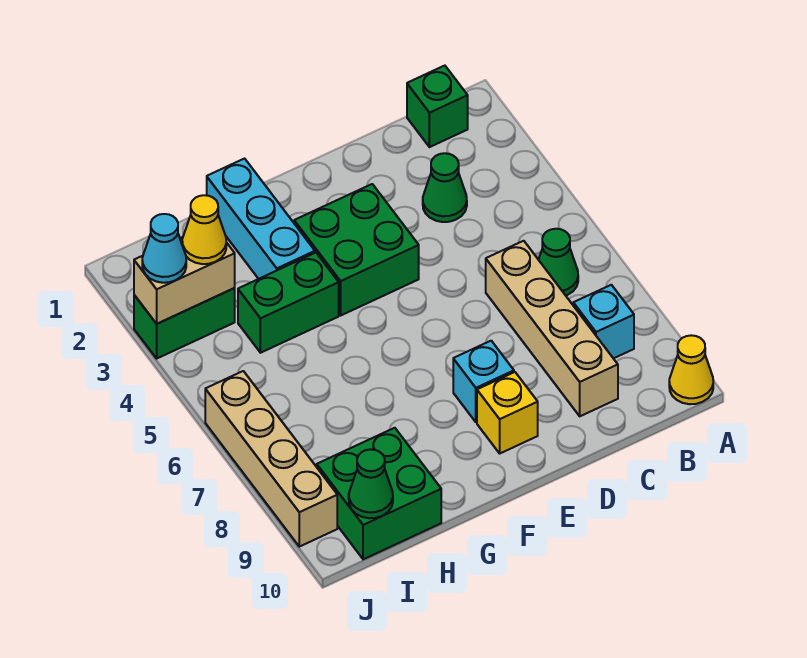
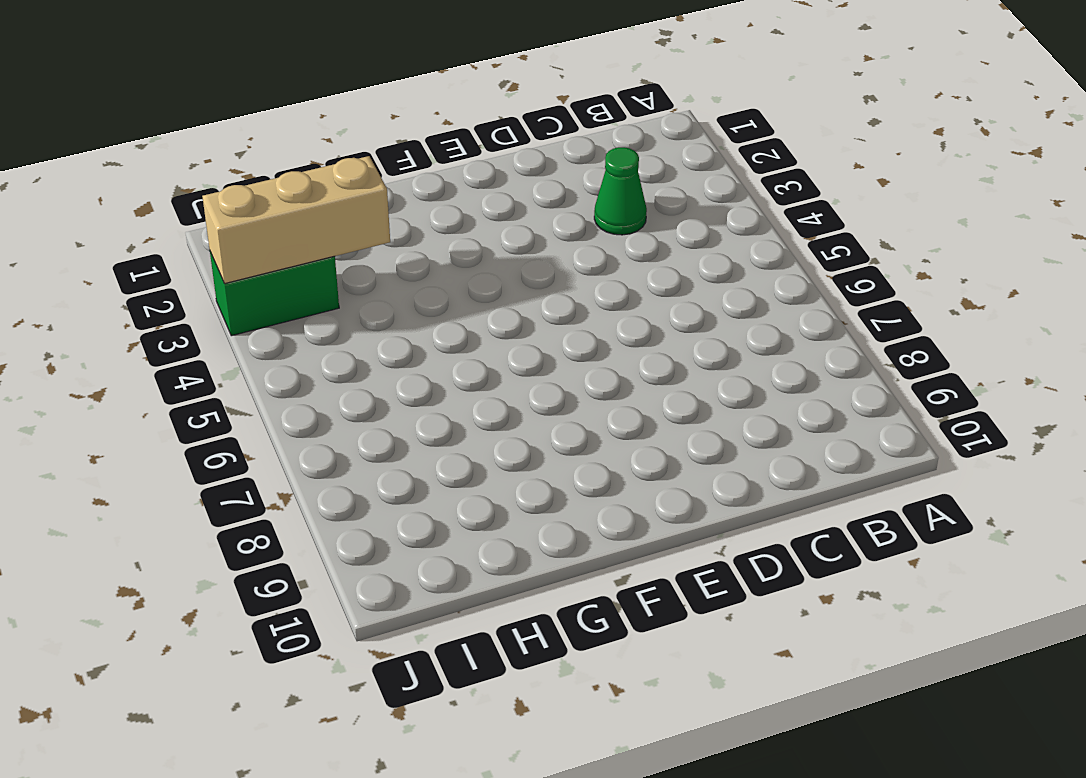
tan 1x3 brick [202,156,390,284] -> tan 1x2 brick [134,237,235,324]
none -> yellow 1x1 cone [669,335,713,404]
none -> green 1x1 brick [407,66,468,147]
none -> green 1x1 cone [538,229,578,295]

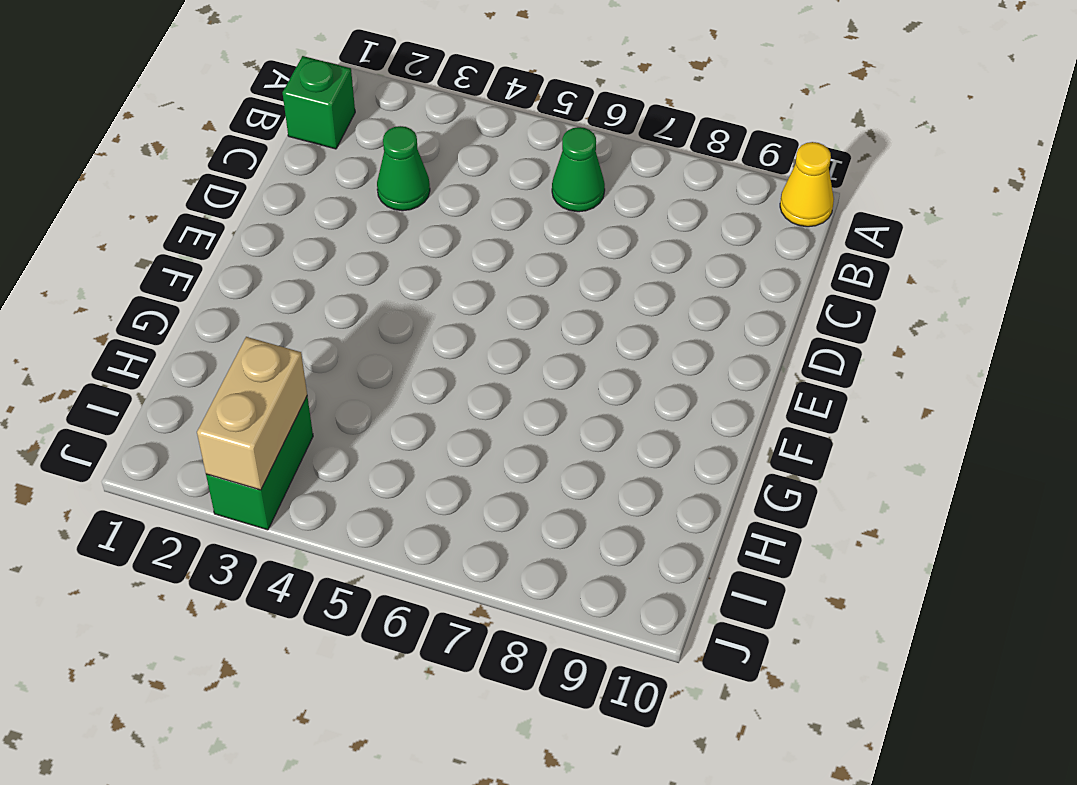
none -> cyan 1x1 brick [573,285,634,359]
none -> tan 1x4 brick [486,241,618,416]
none -> green 2x2 brick [294,184,419,315]

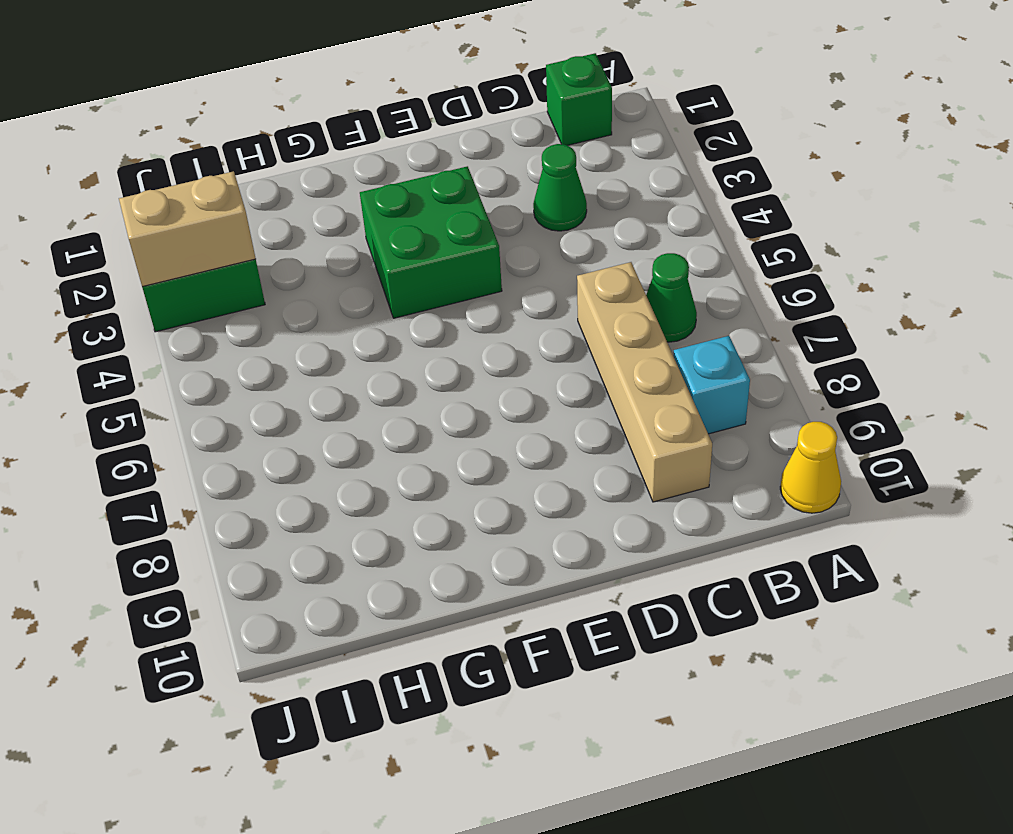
none -> cyan 1x1 brick [453,341,514,422]
none -> yellow 1x1 brick [477,372,538,453]
none -> cyan 1x3 brick [207,159,315,279]

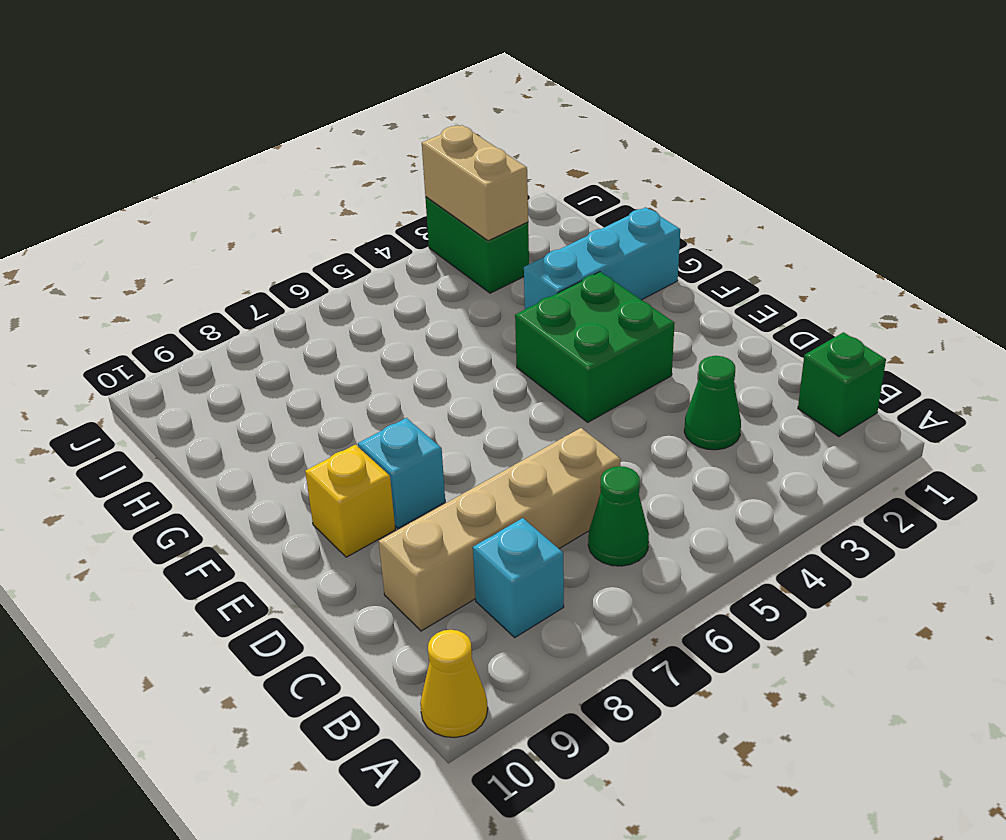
none -> green 1x2 brick [238,253,339,353]
none -> green 2x2 brick [317,428,441,559]
none -> tan 1x4 brick [205,371,337,547]

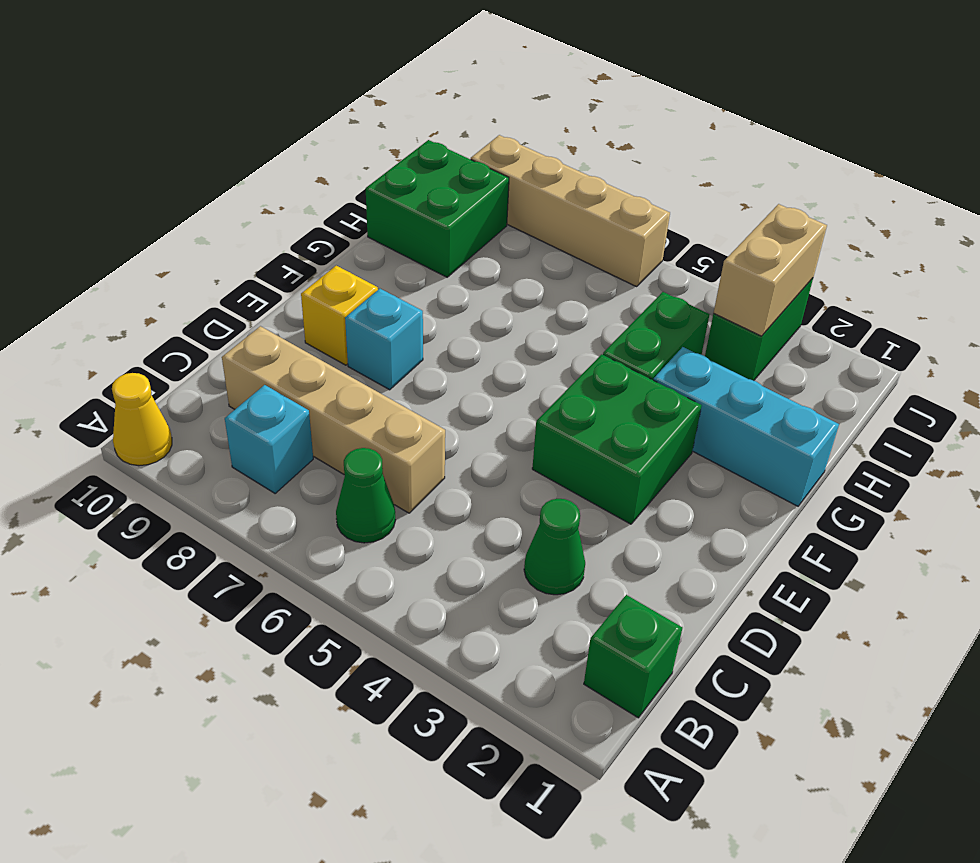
none -> green 1x1 cone [349,449,393,518]
none -> yellow 1x1 cone [182,195,226,264]
none -> cyan 1x1 cone [142,214,186,283]

